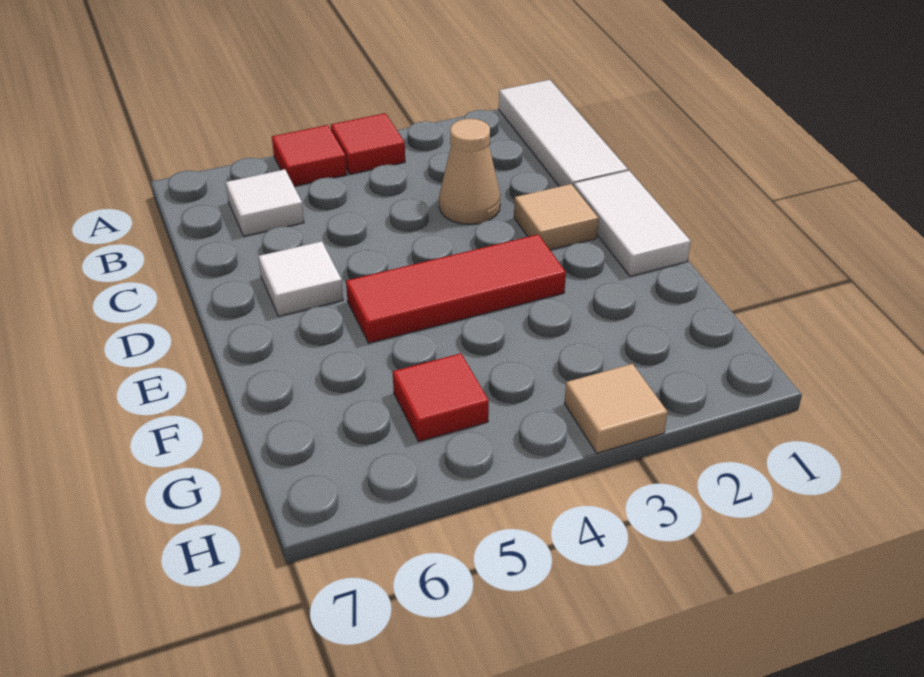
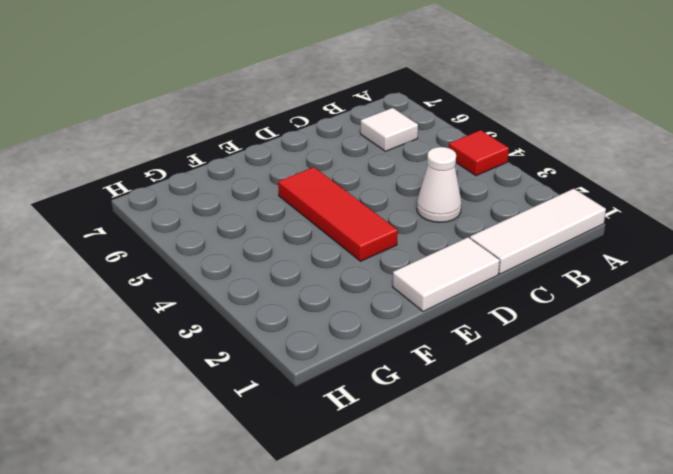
white 1x1 cone [417,147,461,222] -> tan 1x1 cone [439,119,500,224]
none -> red 1x1 tile [272,125,347,186]
none -> tan 1x1 tile [514,184,598,250]

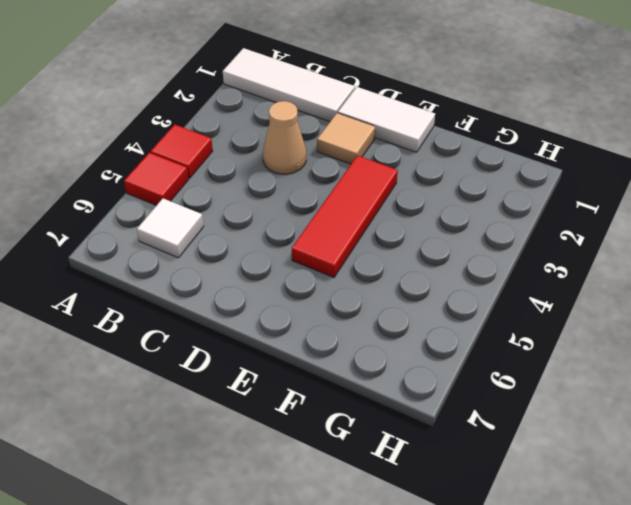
none -> white 1x1 tile [258,241,343,316]
none -> red 1x1 tile [393,353,489,442]

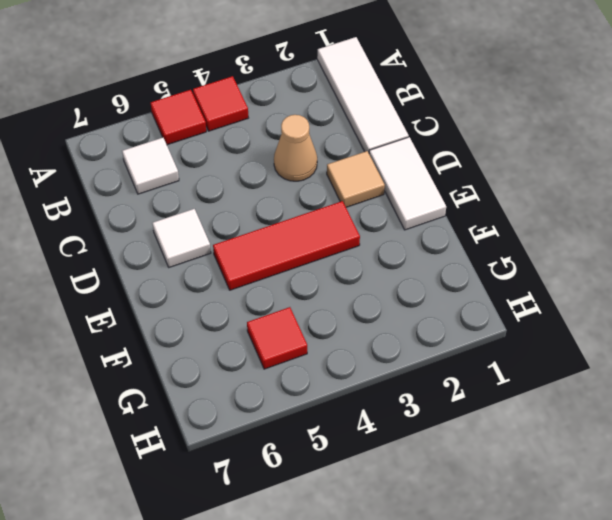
none -> tan 1x1 tile [564,364,668,453]

